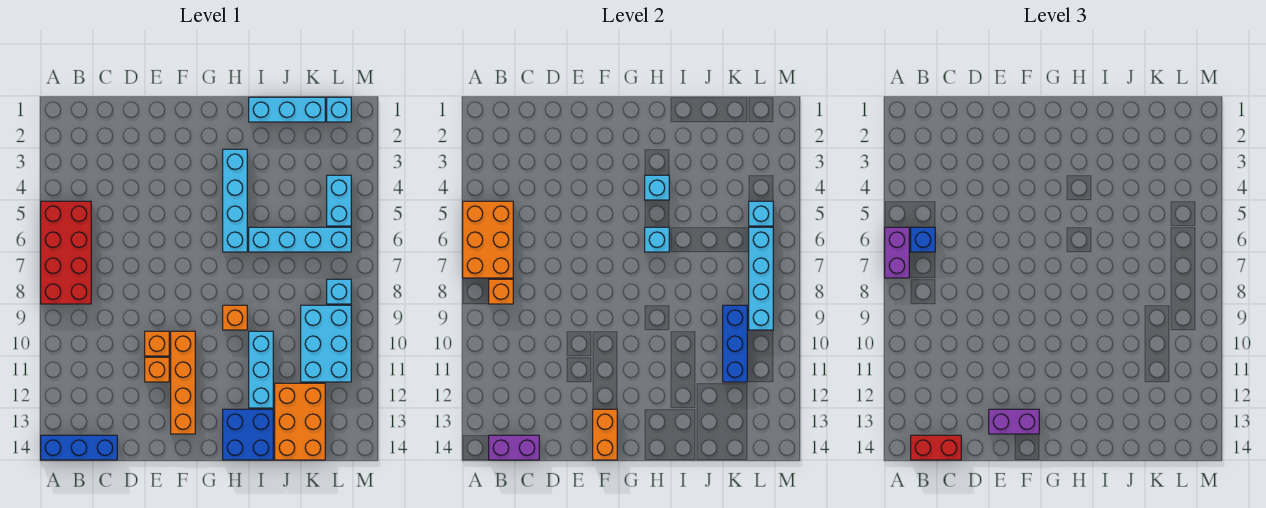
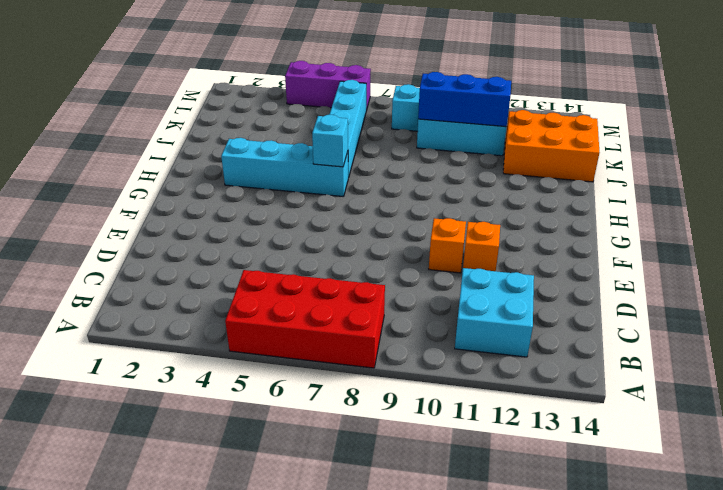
cyan 2x2 brick [455,268,534,357] -> none
purple 1x3 brick [285,61,371,111] -> none
none -> blue 1x3 brick [41,435,117,460]
none -> orange 1x4 brick [171,331,195,434]
none -> orange 1x1 brick [223,305,247,330]

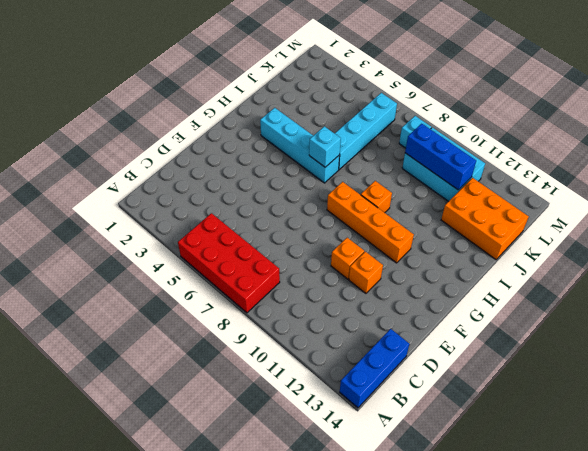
orange 1x4 brick [327,182,414,263] -> orange 1x4 brick moved to [171,331,195,434]
none -> blue 2x2 brick [223,409,273,460]
none -> cyan 1x3 brick [249,97,325,122]
none -> cyan 1x3 brick [249,331,273,408]

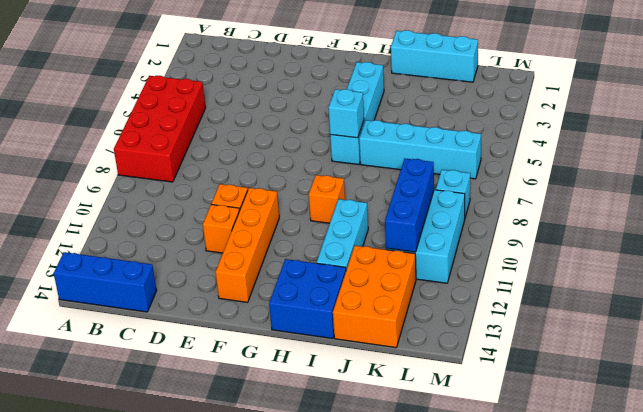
none -> cyan 1x1 brick [327,97,351,122]
none -> cyan 1x2 brick [327,175,351,226]
none -> orange 2x3 brick [463,201,513,278]

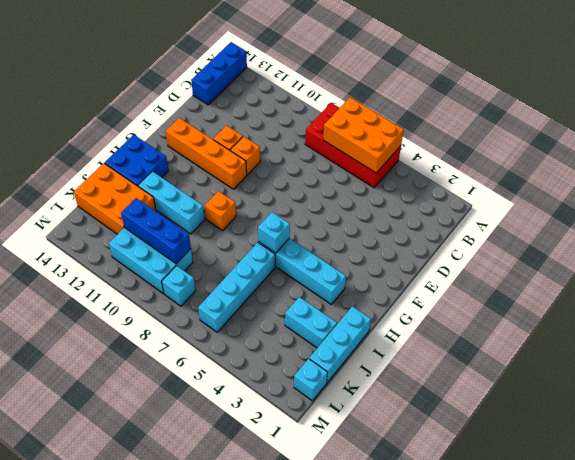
cyan 1x2 brick [285,297,337,348] -> cyan 1x2 brick moved to [327,175,351,226]
none -> orange 1x1 brick [489,279,513,304]
none -> purple 1x2 brick [489,435,539,460]
none -> orange 1x2 brick [593,409,617,460]

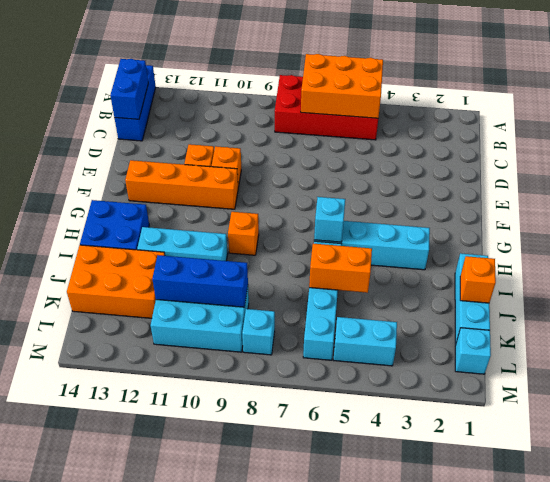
blue 1x2 brick [110,59,148,119] -> purple 1x2 brick [489,435,539,460]
orange 1x1 brick [460,256,496,303] -> orange 1x1 brick moved to [489,279,513,304]
orange 1x2 brick [309,244,372,293] -> orange 1x2 brick moved to [593,409,617,460]
none -> cyan 1x1 brick [645,175,669,200]
none -> cyan 1x1 brick [749,201,773,226]
none -> cyan 1x4 brick [749,227,773,330]

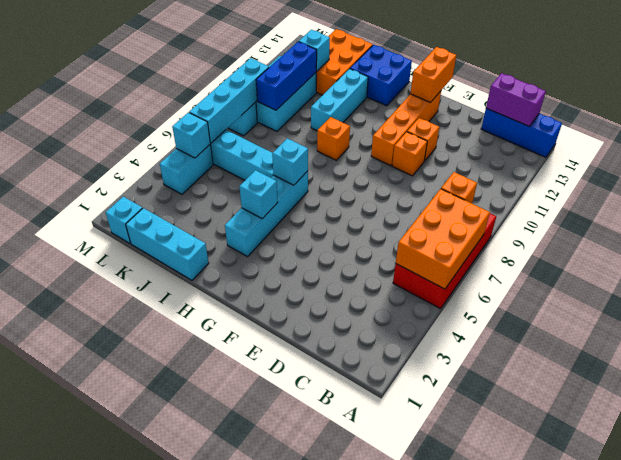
cyan 1x1 brick [299,30,330,71] -> none
none -> purple 1x2 brick [885,227,909,278]
none -> blue 1x1 brick [911,227,935,252]
none -> red 1x2 brick [911,435,961,460]

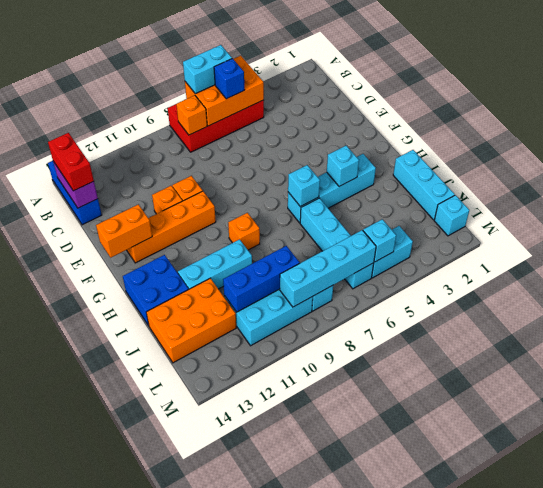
cyan 1x2 brick [183,45,232,94] -> purple 1x2 brick [885,227,909,278]
none -> purple 1x2 brick [989,409,1039,434]

